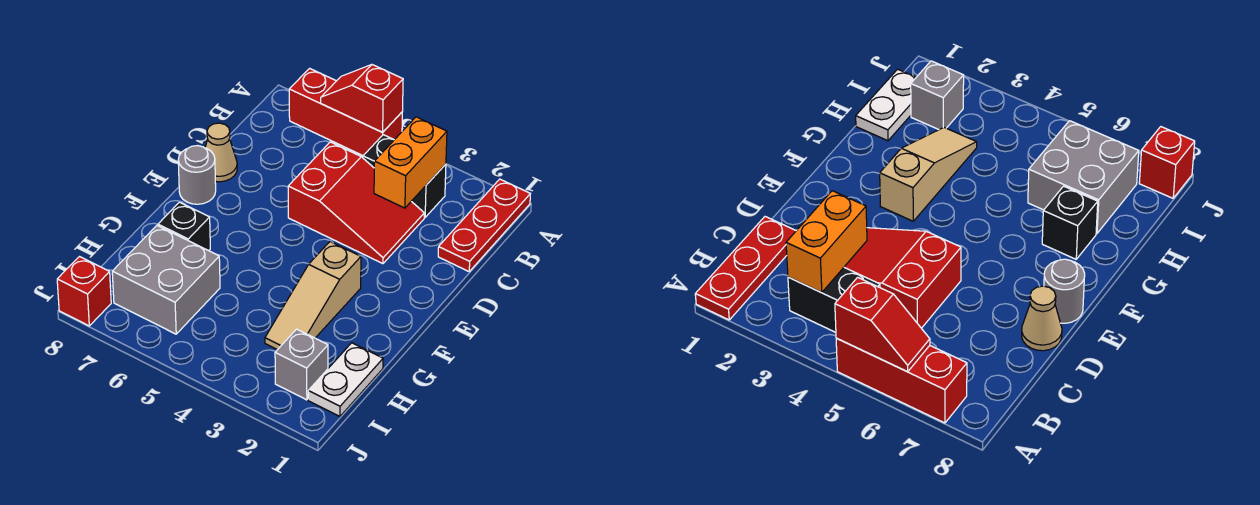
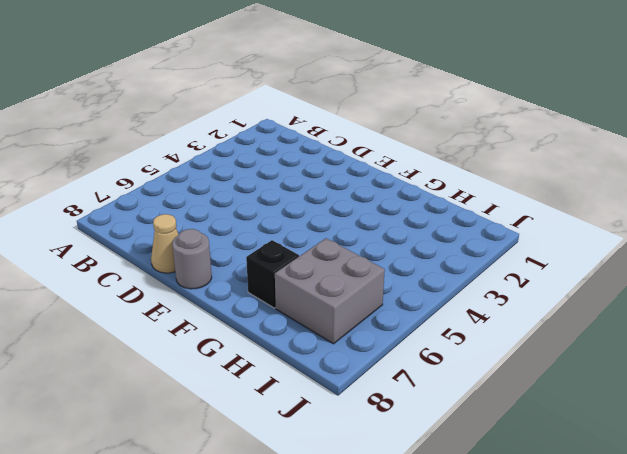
none -> red 1x3 plate [438,179,530,271]
none -> red 1x3 brick [289,68,402,156]
none -> black 1x2 brick [363,135,446,217]

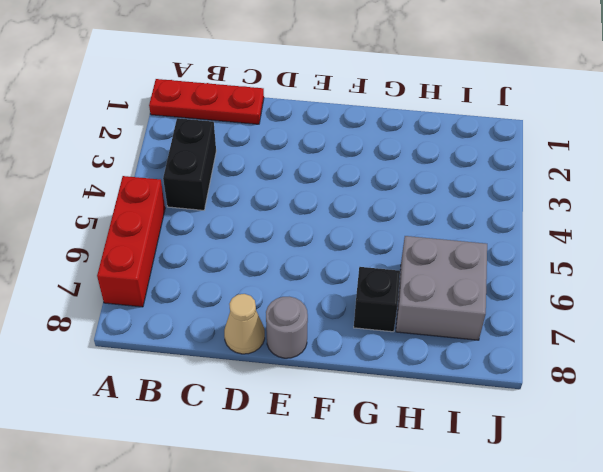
none -> red 2x3 slope [288,142,424,264]
none -> tan 1x3 slope [265,242,361,350]
none -> white 1x2 plate [308,343,383,416]

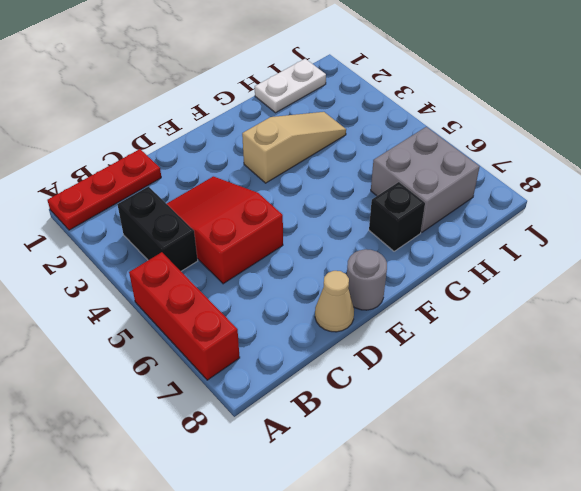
none -> grey 1x1 brick [275,329,328,400]
none -> red 1x1 brick [57,257,111,326]
none -> red 1x2 slope [321,65,403,132]

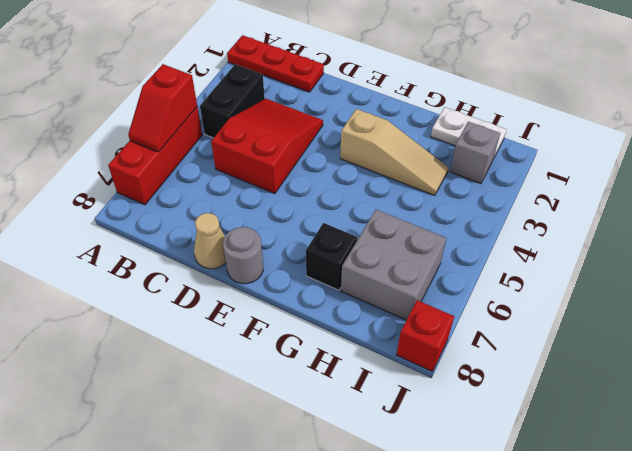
none -> orange 1x2 brick [374,117,447,208]

